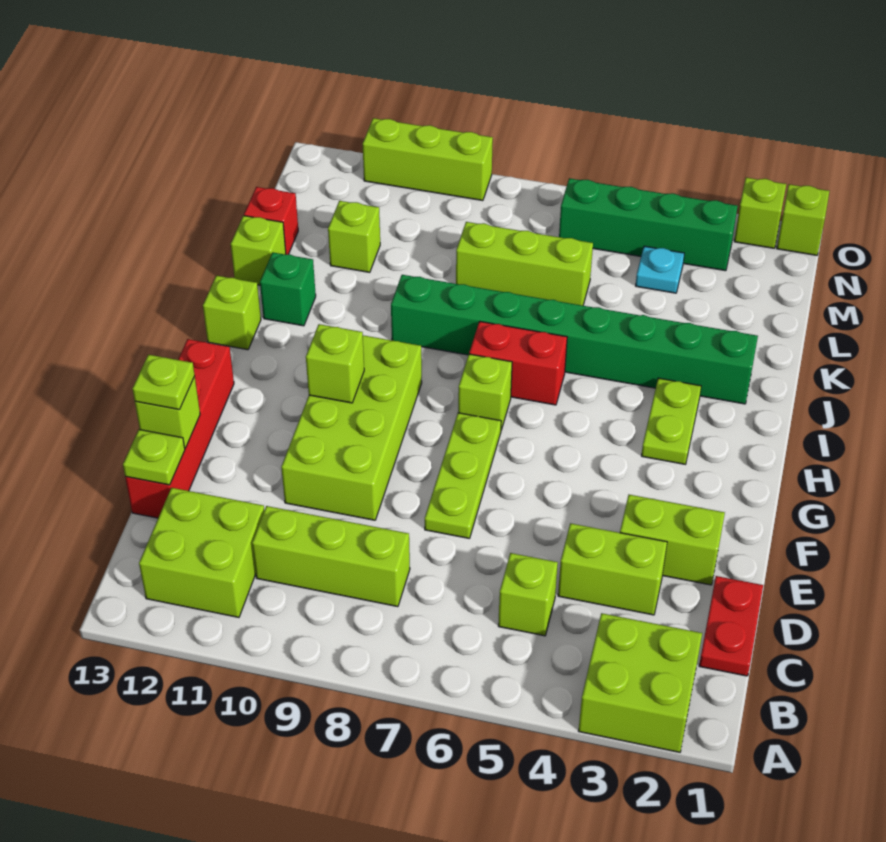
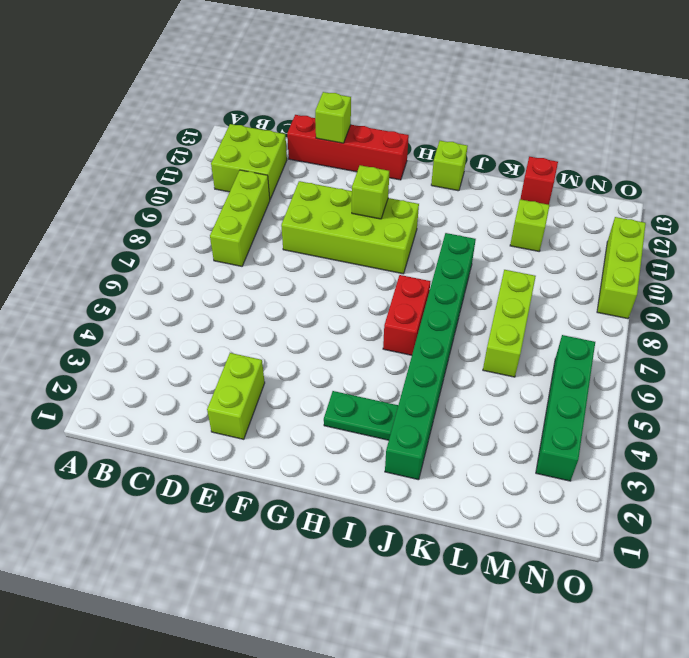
green 1x2 plate [324,391,398,440] -> lime 1x2 plate [641,378,701,464]
none -> lime 2x2 brick [579,613,702,752]
none -> red 1x2 plate [699,576,763,676]
none -> lime 1x1 brick [498,553,558,636]

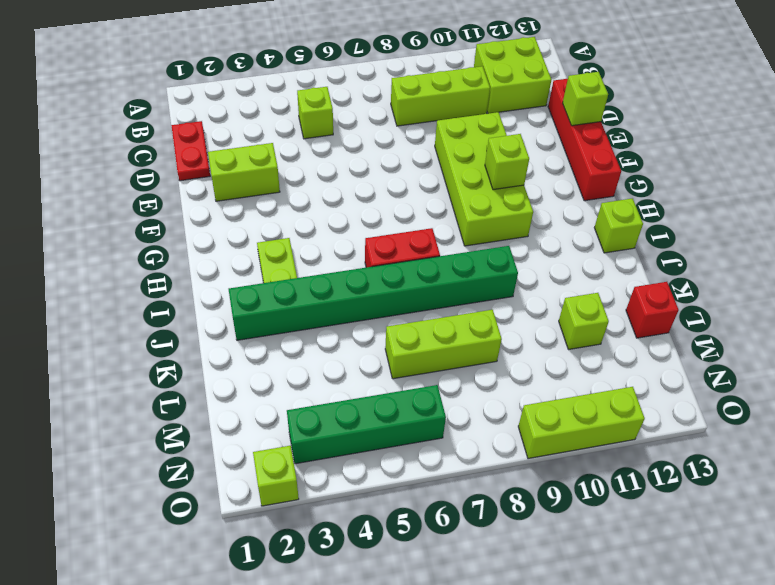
none -> lime 2x2 brick [579,613,702,752]
none -> lime 1x2 brick [558,523,667,615]
none -> lime 1x3 plate [425,413,501,538]

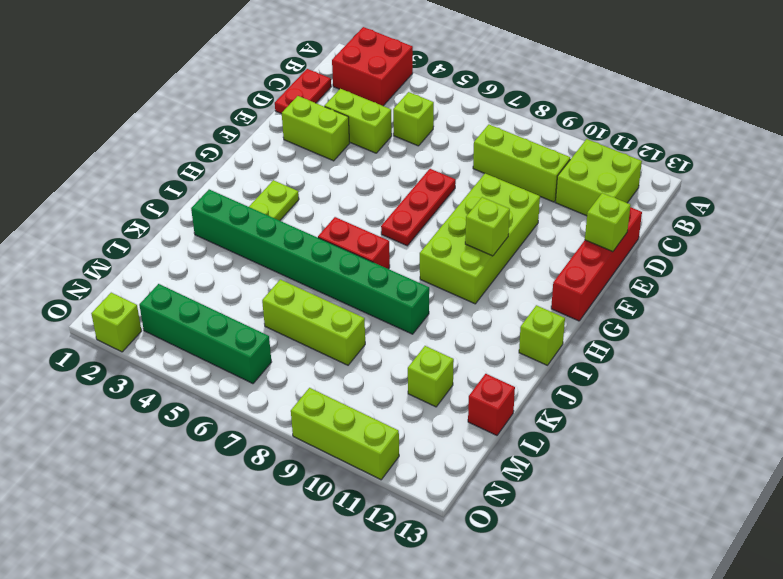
red 2x2 brick [332,27,413,106] -> lime 2x2 brick [579,613,702,752]
red 1x3 plate [381,169,456,246] -> lime 1x3 plate [425,413,501,538]
none -> lime 1x1 brick [458,354,512,430]
none -> green 1x1 brick [260,253,316,326]
none -> lime 1x1 brick [231,216,286,285]

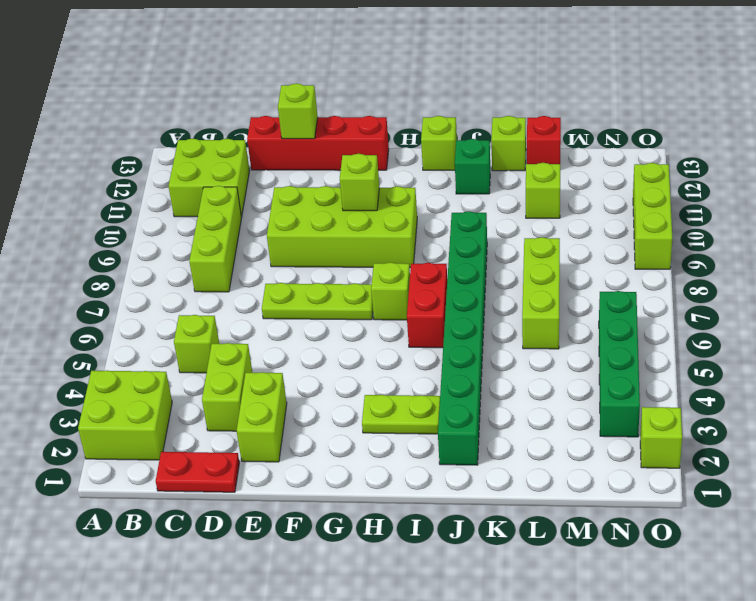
none -> cyan 1x1 plate [636,246,684,293]
none -> lime 1x1 brick [777,184,829,255]
none -> lime 1x1 plate [123,429,185,485]

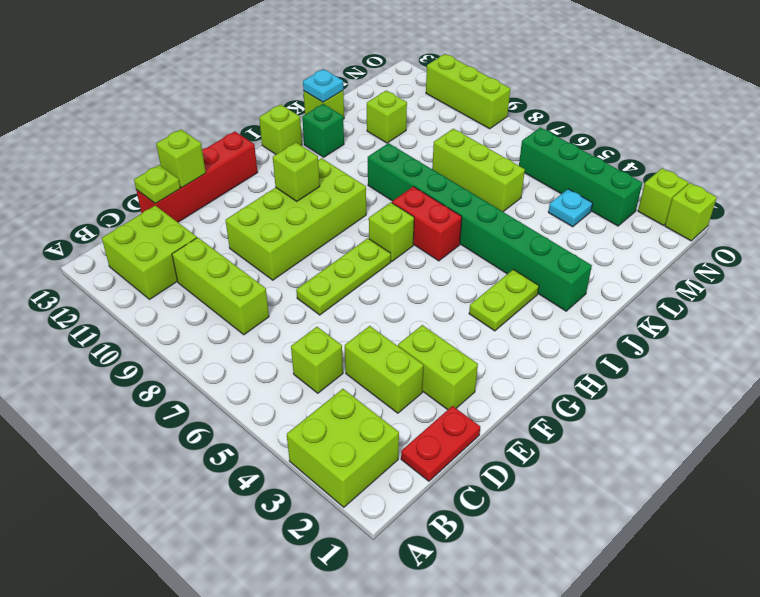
cyan 1x1 plate [303,69,343,102] -> none
none -> red 1x1 brick [244,187,298,254]
none -> lime 1x1 plate [132,355,195,410]

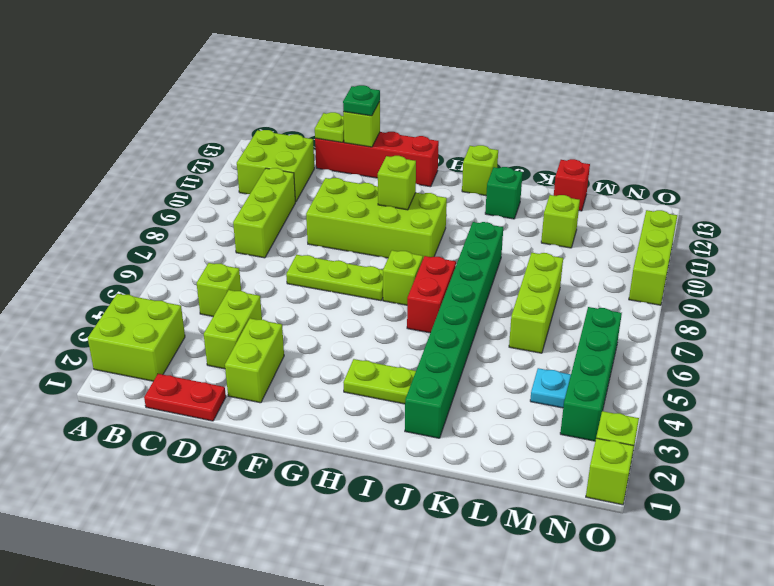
green 1x1 plate [343,85,380,116] -> lime 1x1 plate [132,355,195,410]
none -> lime 1x1 brick [231,216,286,285]

